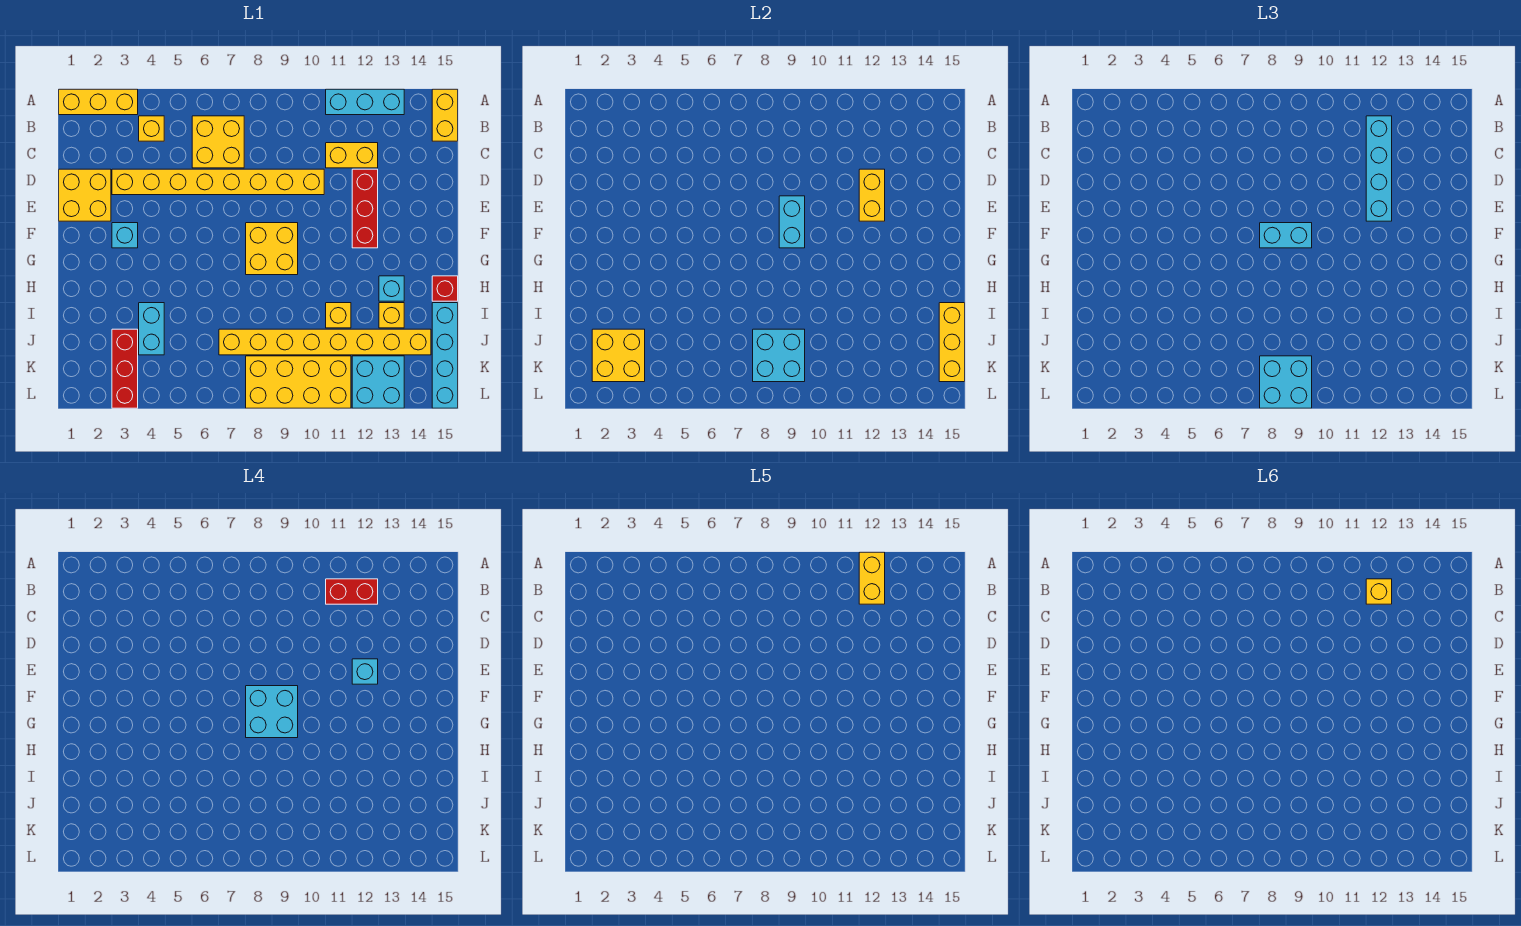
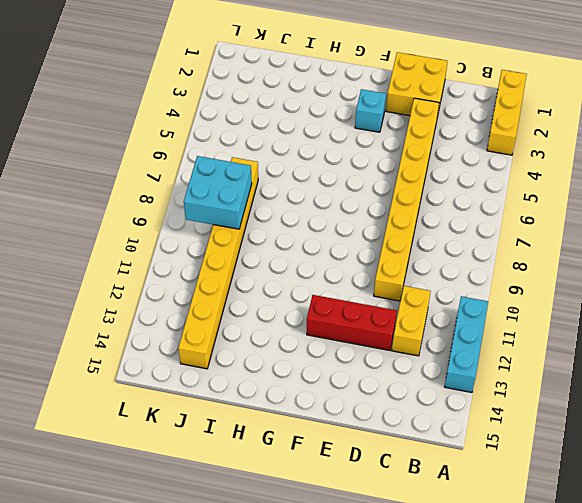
none -> yellow 1x2 brick [432,89,458,141]
none -> yellow 1x1 brick [139,116,164,141]
none -> yellow 2x2 brick [192,116,244,168]
none -> yellow 2x2 brick [246,223,298,275]

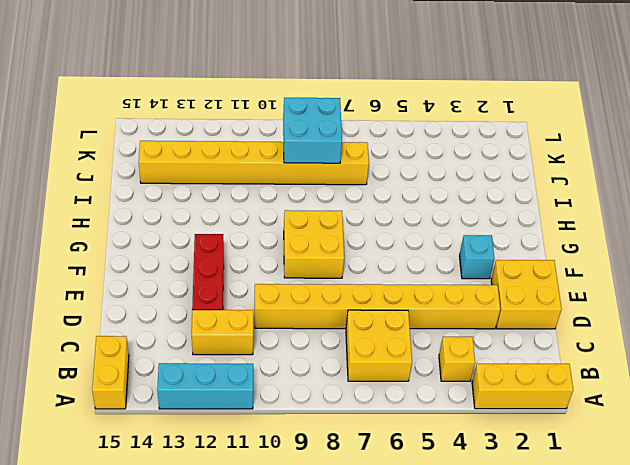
none -> cyan 1x1 brick [379,276,404,301]
none -> red 1x1 brick [432,276,458,301]
none -> cyan 1x2 brick [139,303,164,355]
none -> yellow 1x1 brick [326,303,351,328]

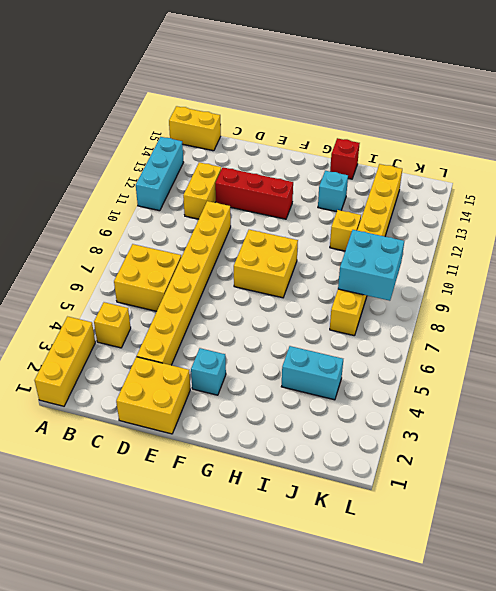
none -> yellow 1x1 brick [379,303,404,328]
none -> cyan 1x4 brick [432,303,458,408]
none -> red 1x3 brick [112,329,138,408]
none -> yellow 2x4 brick [246,356,351,408]

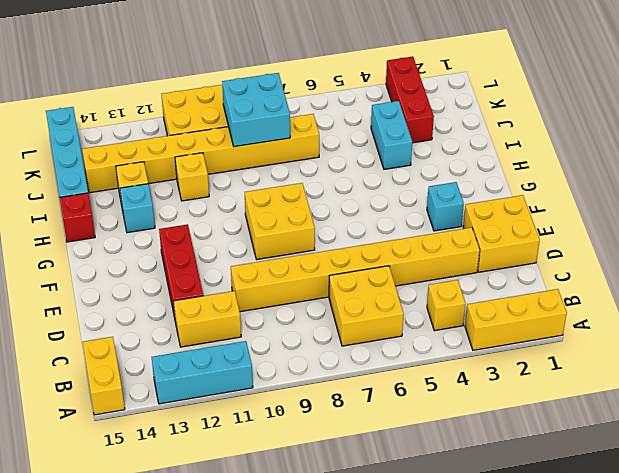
none -> cyan 2x2 brick [352,356,404,408]
none -> yellow 1x2 brick [859,169,885,221]
none -> cyan 1x2 brick [779,196,805,248]
none -> yellow 1x3 brick [939,303,965,382]

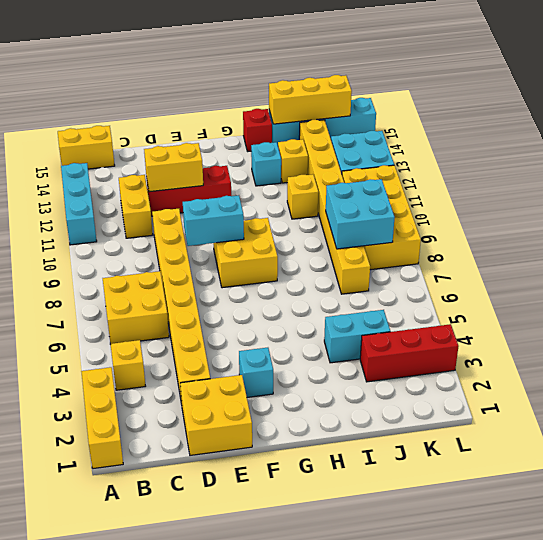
none -> yellow 2x2 brick [592,329,645,382]
none -> cyan 1x4 brick [1366,116,1392,221]
none -> cyan 1x2 brick [1260,223,1312,248]
none -> cyan 2x2 brick [1260,356,1312,408]

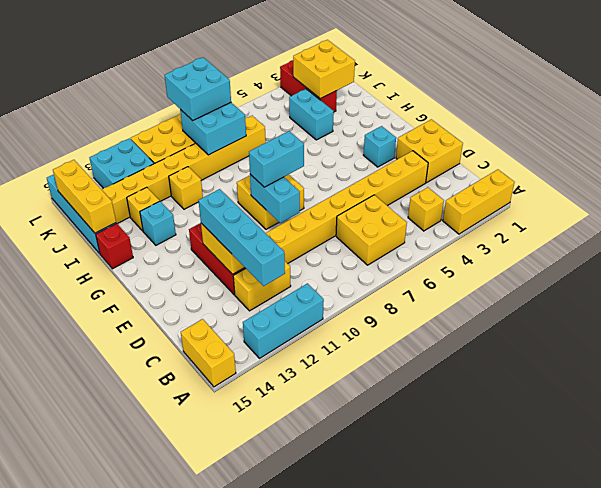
none -> red 1x2 brick [326,579,378,604]
none -> cyan 1x1 brick [352,659,378,684]
none -> cyan 2x2 brick [246,686,298,738]
none -> yellow 1x2 brick [859,552,885,604]

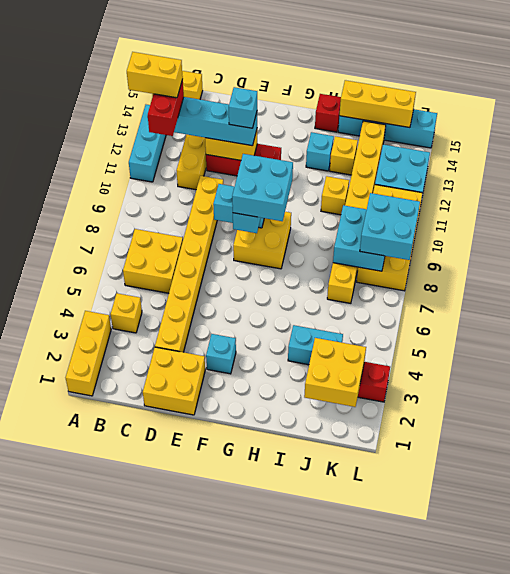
none -> yellow 1x1 brick [1366,579,1392,604]

